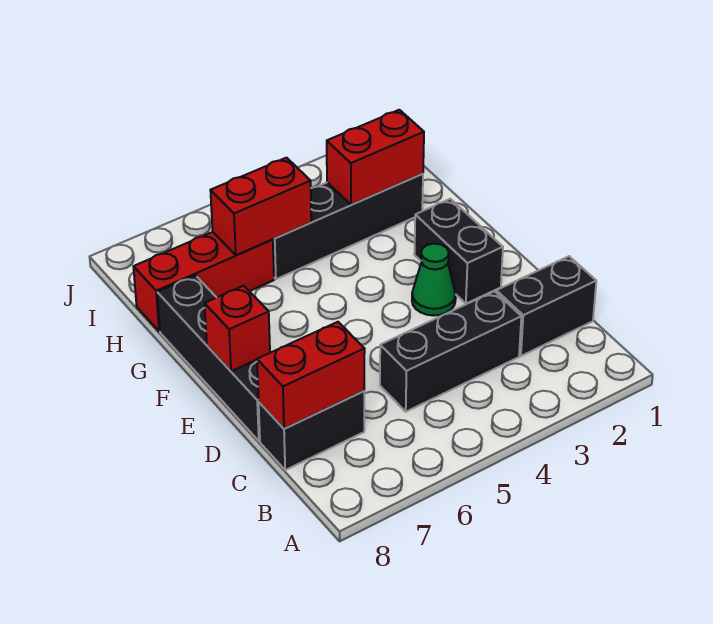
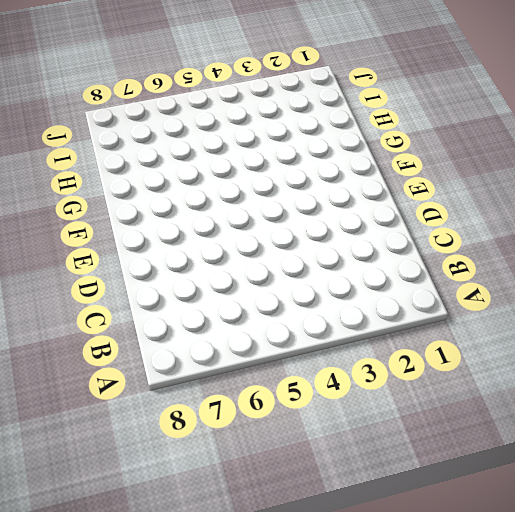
none -> black 1x2 brick [496,256,596,356]
none -> black 1x3 brick [380,291,521,412]
none -> black 1x2 brick [259,391,364,470]

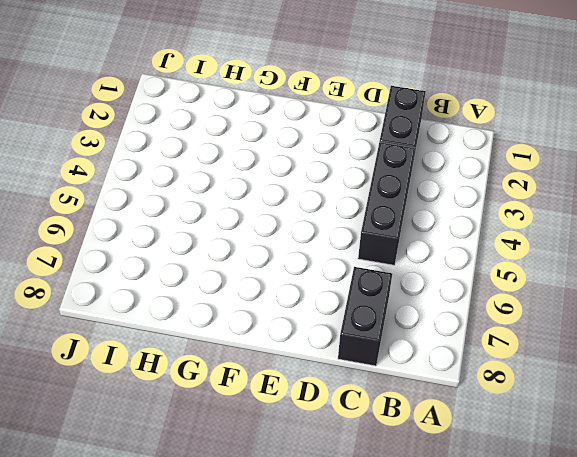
none -> black 1x4 brick [157,275,260,441]
none -> black 1x2 brick [414,199,503,304]
none -> green 1x1 cone [412,244,456,316]

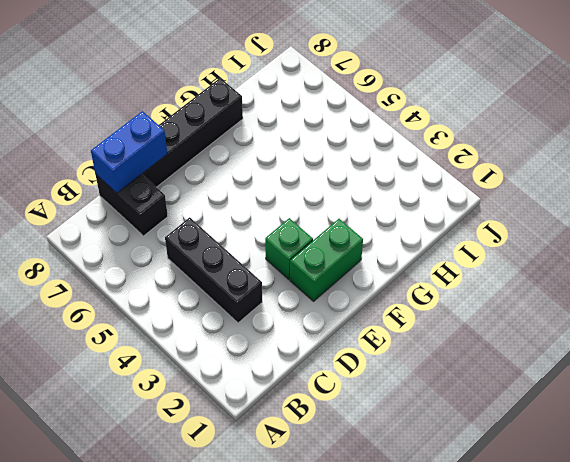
blue 1x2 brick [91,111,167,193] -> red 1x2 brick [257,322,365,429]
green 1x2 brick [290,219,363,301] -> black 1x2 brick [414,199,503,304]
green 1x1 brick [265,218,313,279] -> green 1x1 cone [412,244,456,316]
none -> black 1x2 brick [496,256,596,356]
none -> black 1x4 brick [273,174,423,279]
none -> red 1x3 brick [133,232,274,331]

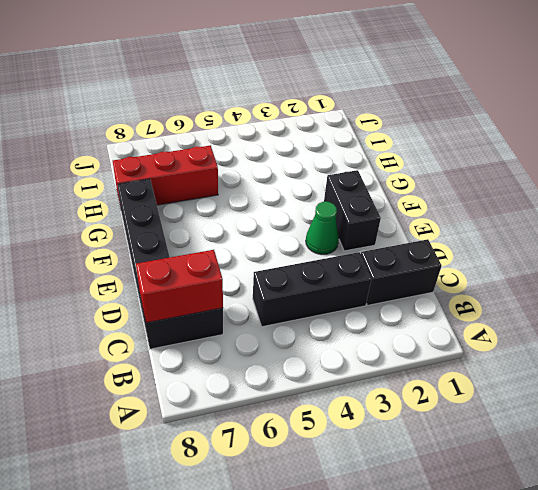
none -> black 1x4 brick [273,174,423,279]
none -> red 1x1 brick [204,286,270,371]
none -> red 1x2 brick [327,110,424,205]

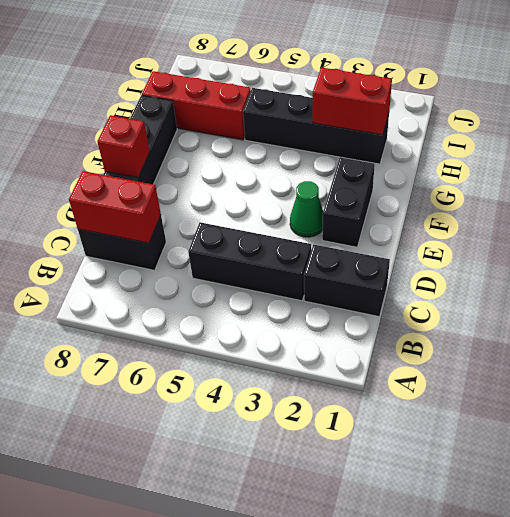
none -> red 1x2 brick [210,158,311,255]

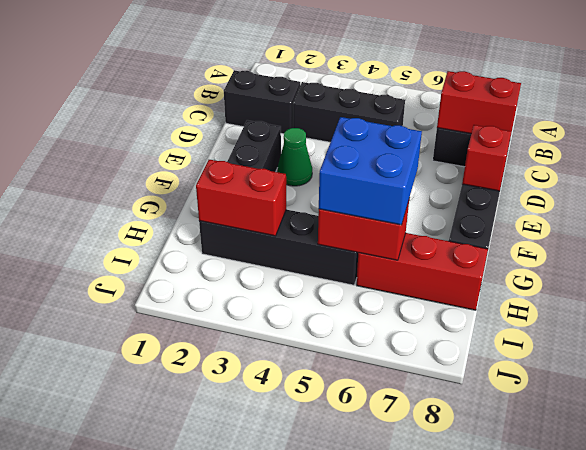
blue 2x2 brick [319,117,422,225] -> none

